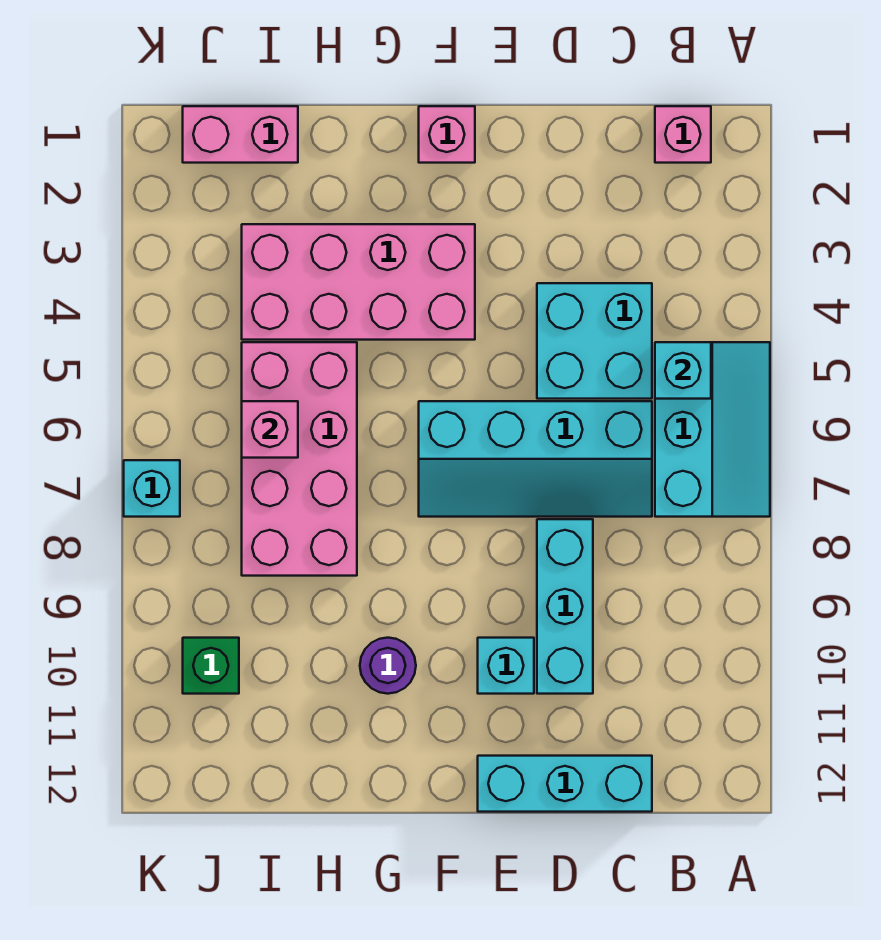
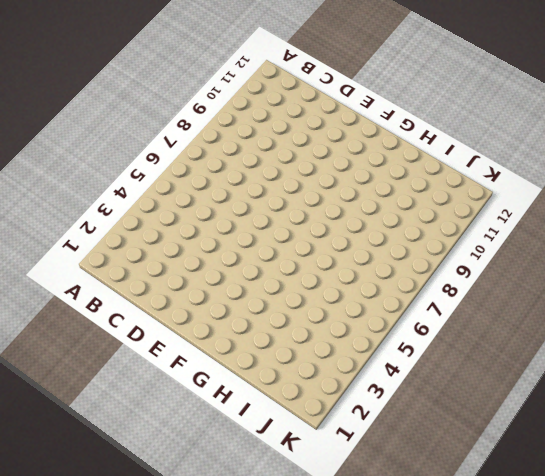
none -> cyan 2x3 slope [655,342,770,517]
none -> pink 1x1 brick [655,106,711,163]
none -> cyan 2x2 brick [537,283,652,399]

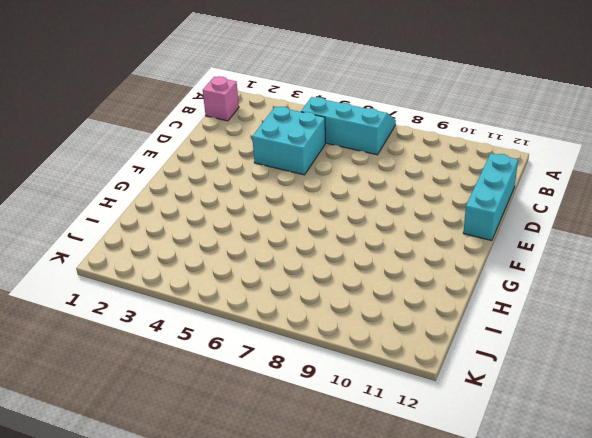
none -> cyan 2x4 slope [419,401,652,517]
none -> cyan 1x3 brick [537,519,593,694]
none -> cyan 1x1 brick [478,638,534,694]

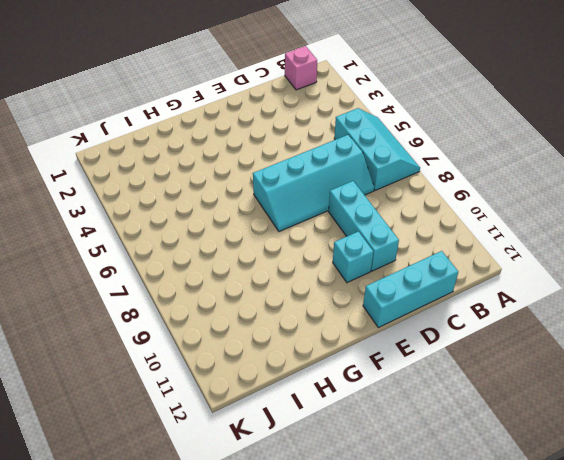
none -> cyan 2x2 brick [537,283,652,399]
none -> pink 1x1 brick [419,106,475,163]
none -> pink 2x4 brick [242,224,475,340]

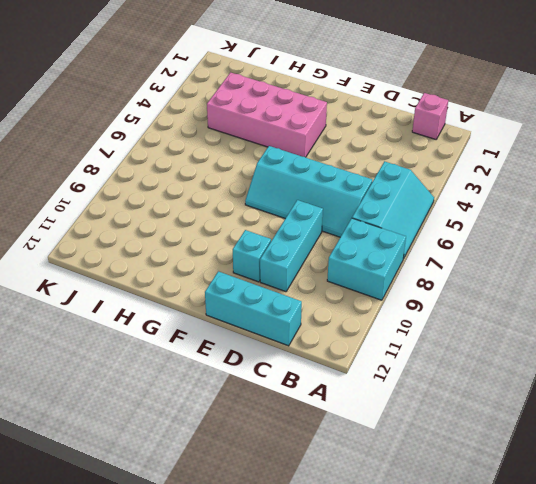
cyan 2x2 brick [327,218,406,300] -> cyan 2x2 brick moved to [537,283,652,399]
none -> pink 1x1 brick [419,106,475,163]
none -> purple 1x1 round brick [360,638,416,694]
none -> pink 2x4 brick [242,342,357,576]

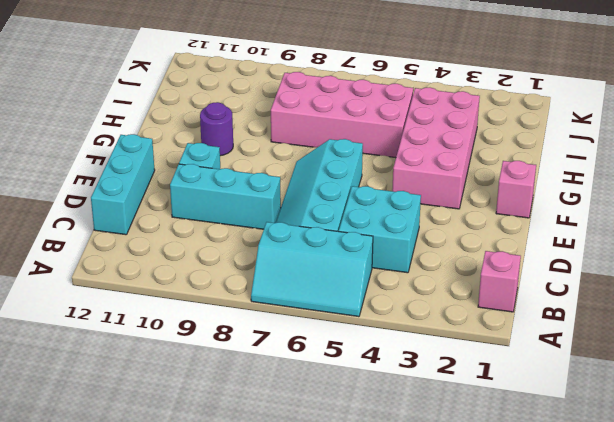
none -> pink 1x2 brick [183,106,298,163]
none -> green 1x1 brick [183,638,239,694]
none -> cyan 1x1 brick [124,460,180,517]

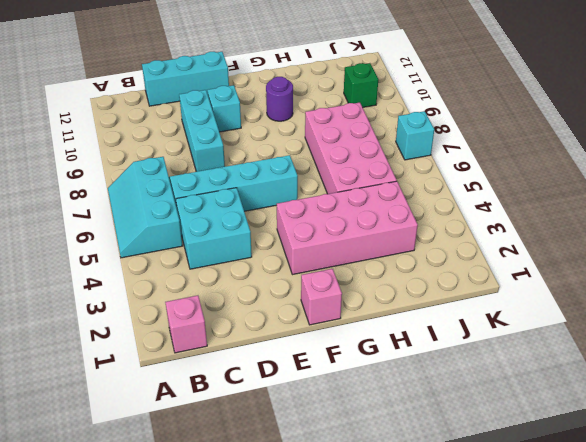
none -> pink 1x2 brick [183,106,298,163]
none -> cyan 1x1 brick [655,342,711,399]
none -> pink 1x1 brick [242,401,298,458]

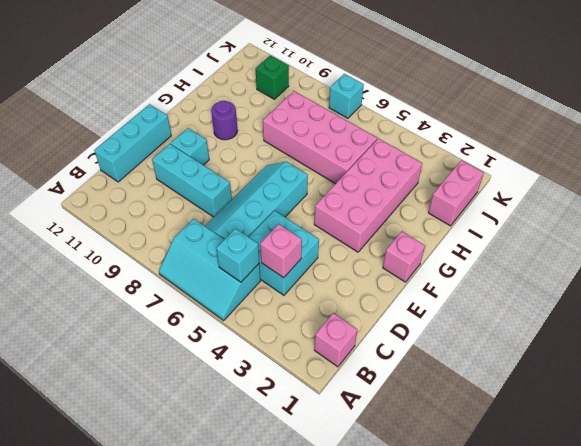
pink 1x1 brick [260,224,302,278] -> pink 1x1 brick moved to [242,401,298,458]

